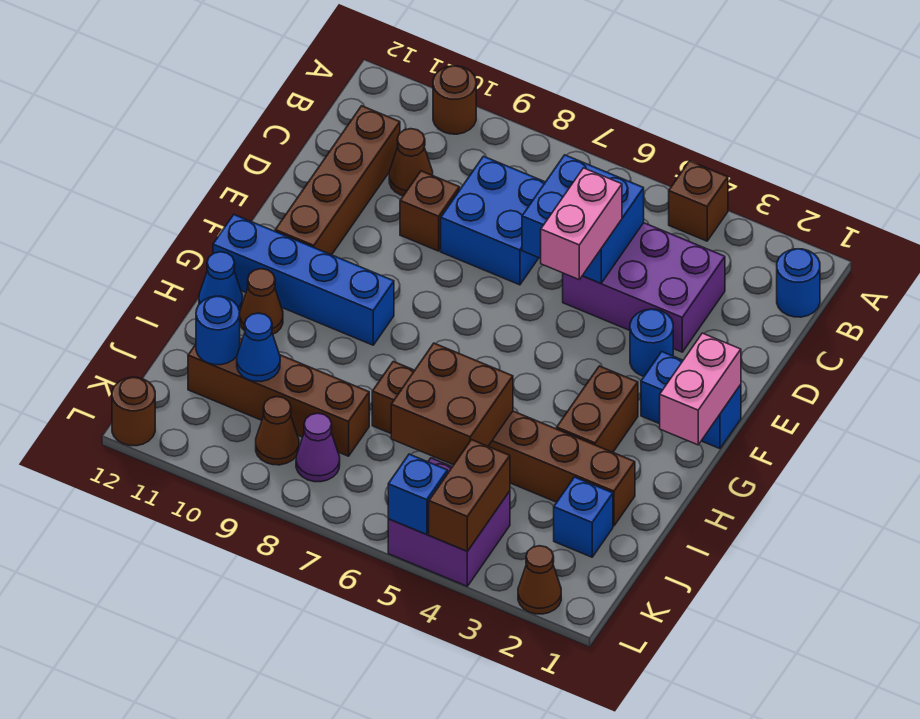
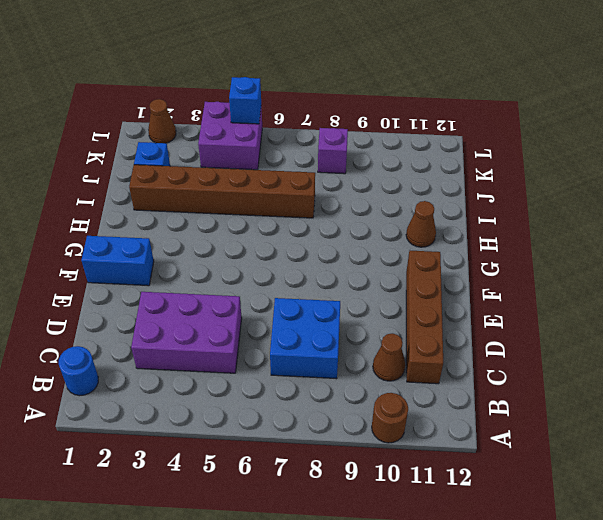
purple 1x1 brick [318,128,348,174] -> purple 1x1 cone [296,413,340,482]
none -> brown 1x1 brick [669,161,728,241]
none -> brown 1x1 brick [400,171,460,251]
none -> blue 1x1 round brick [630,309,673,376]
none -> brown 1x2 brick [557,366,638,452]

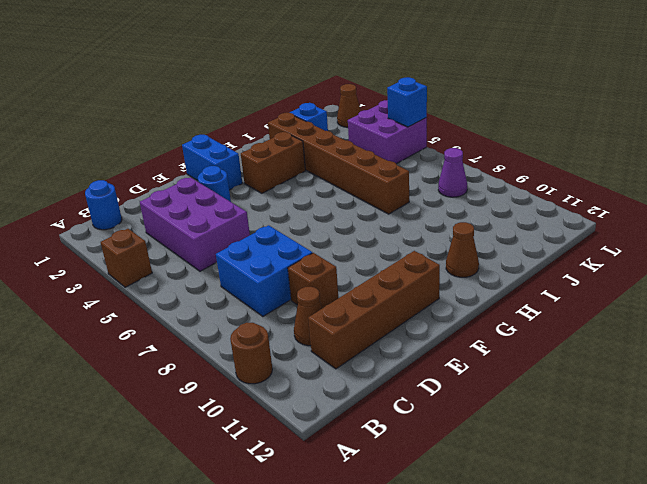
none -> blue 1x4 brick [213,215,394,345]
none -> blue 1x1 cone [199,252,243,311]
none -> brown 1x4 brick [188,338,369,456]
none -> brown 1x1 cone [256,396,299,465]

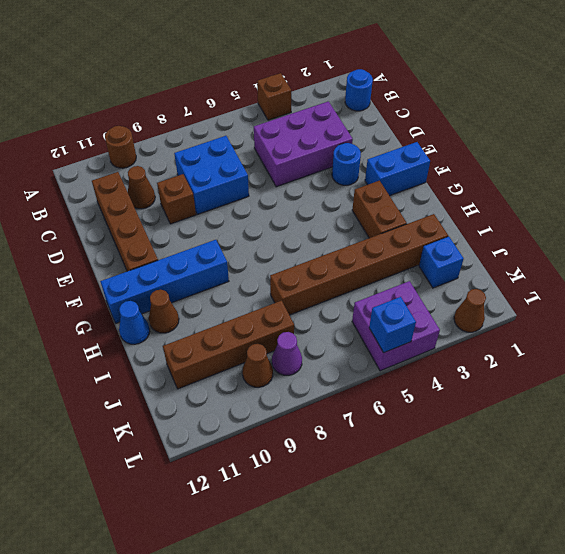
none -> brown 1x1 round brick [112,377,155,446]
none -> blue 2x2 brick [522,155,644,283]
none -> pink 1x2 brick [660,333,741,445]
none -> brown 2x2 brick [391,343,513,465]

